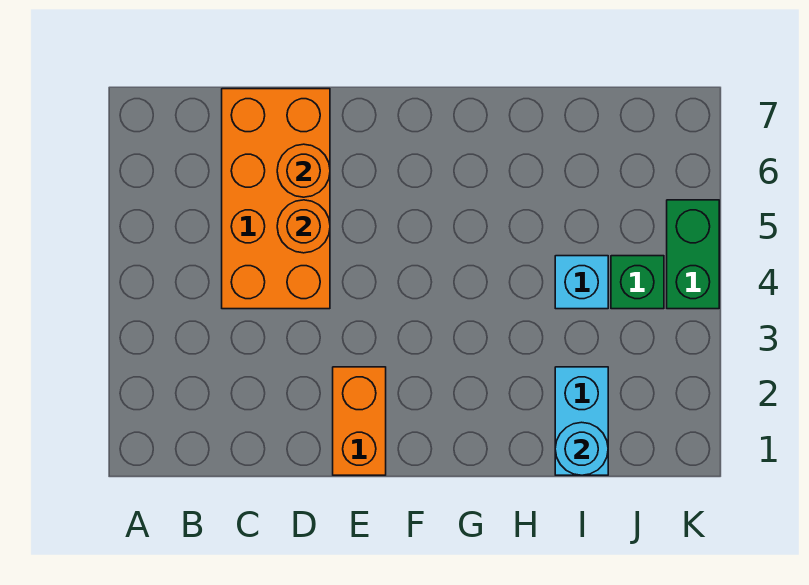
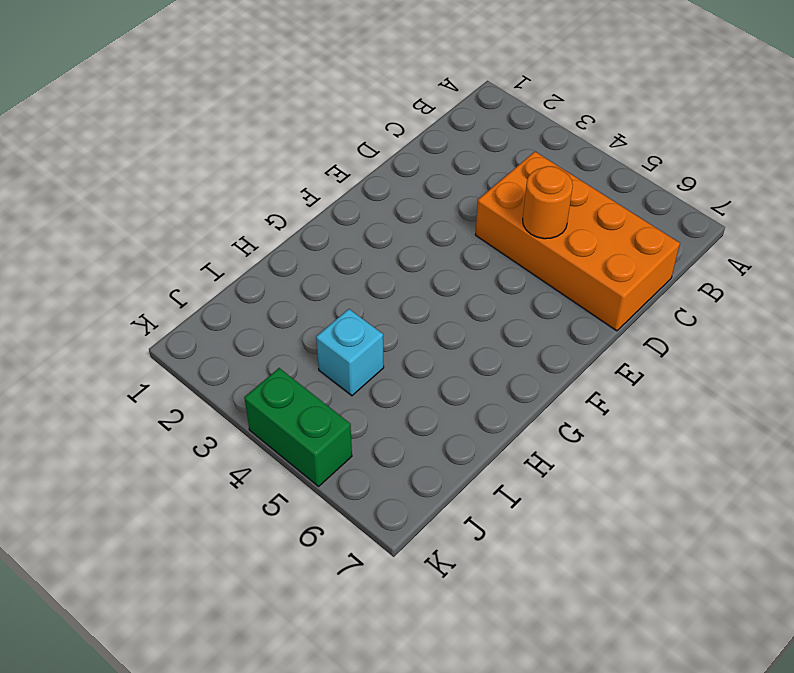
none -> orange 1x2 brick [333,367,386,475]
none -> cyan 1x2 brick [555,367,608,475]

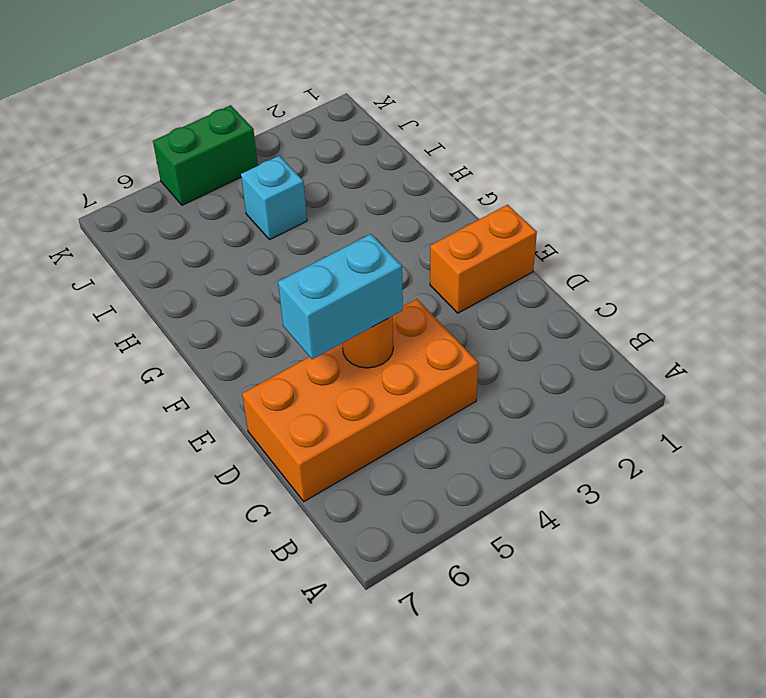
cyan 1x2 brick [278,234,403,359] -> cyan 1x2 brick moved to [555,367,608,475]
none -> green 1x1 brick [611,256,664,309]
none -> orange 1x1 round brick [277,144,330,197]

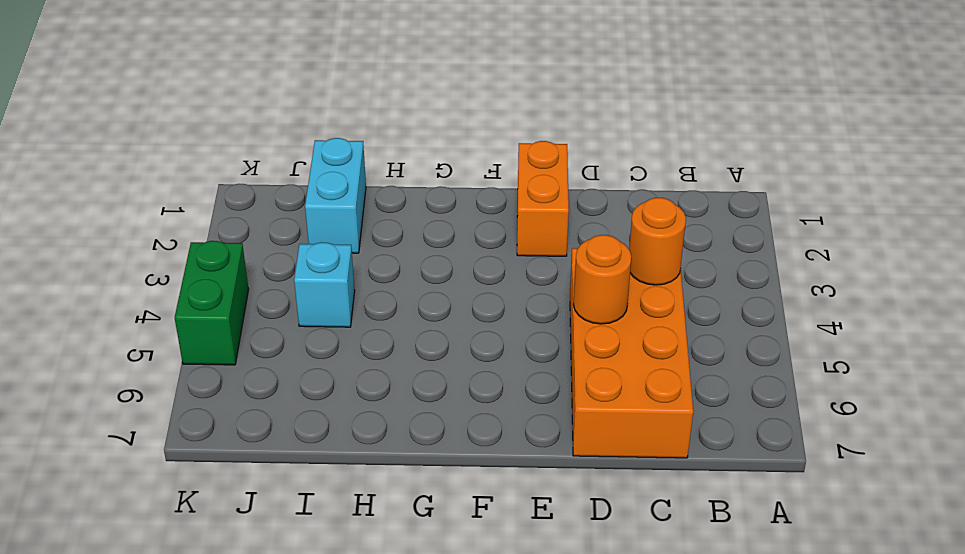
orange 1x1 round brick [629,198,686,285] -> orange 1x1 round brick moved to [277,144,330,197]
none -> green 1x1 brick [611,256,664,309]
none -> cyan 1x1 round brick [555,422,608,475]

